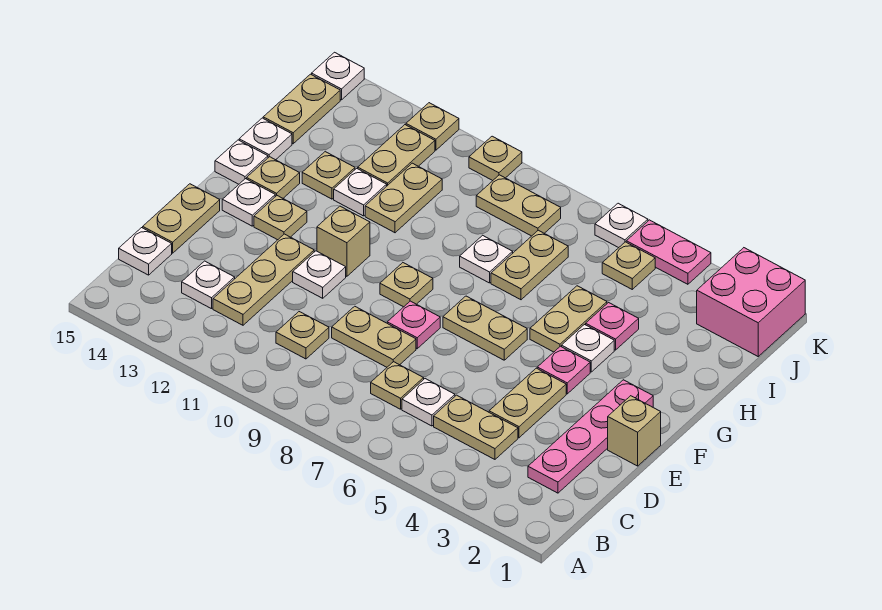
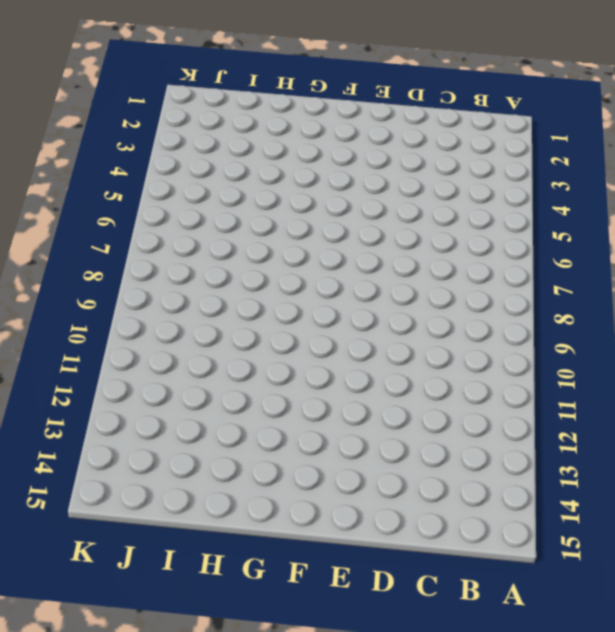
none -> pink 1x4 plate [528,380,653,493]
none -> tan 1x2 plate [434,395,518,459]
none -> white 1x1 plate [402,379,455,426]
none -> tan 1x1 plate [371,362,424,409]

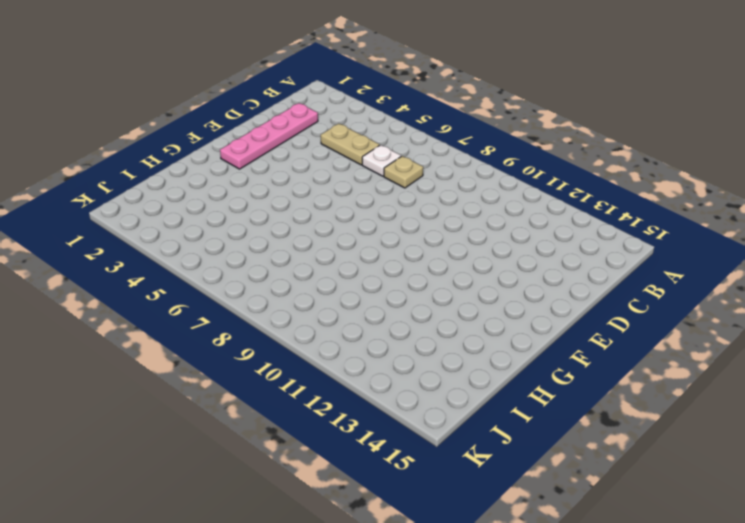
none -> tan 1x1 plate [276,312,329,359]
none -> tan 1x3 plate [213,234,314,325]
none -> white 1x1 plate [182,261,235,309]
none -> white 1x1 plate [119,228,172,275]

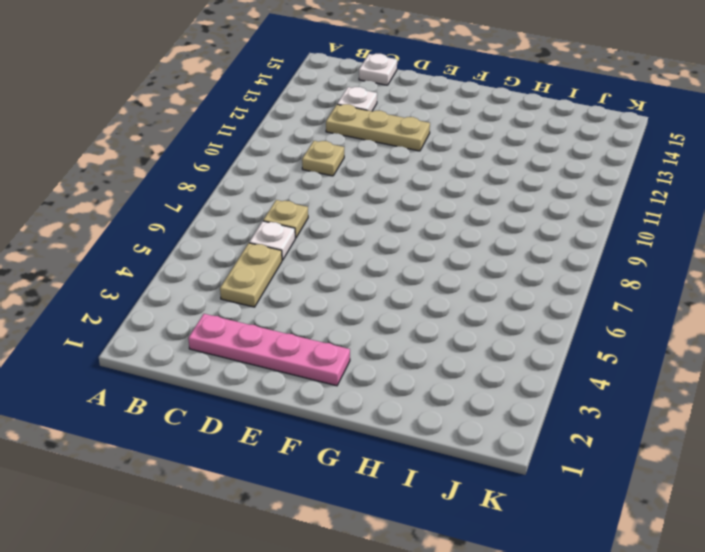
none -> tan 1x2 plate [489,368,566,438]
none -> tan 1x2 plate [332,306,416,367]
none -> tan 1x2 plate [143,184,220,253]
none -> tan 1x1 brick [608,396,661,466]

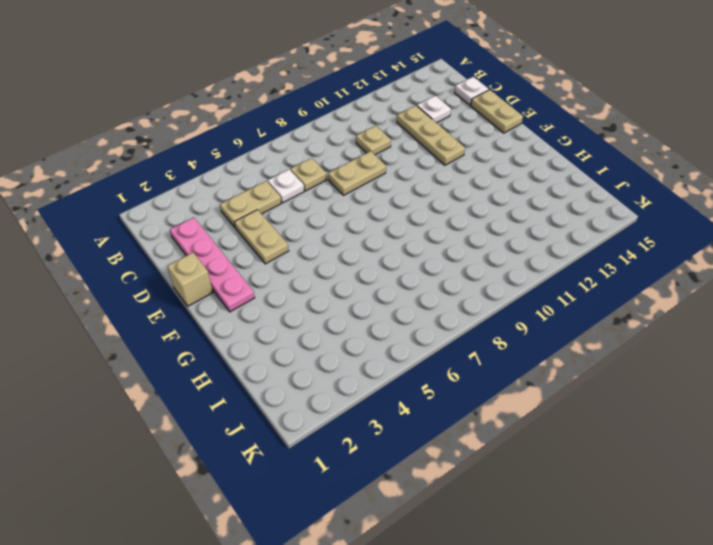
none -> pink 1x1 plate [387,301,440,349]
none -> white 1x1 plate [293,251,346,298]
none -> pink 1x1 plate [537,346,590,394]
none -> tan 1x2 plate [443,296,527,360]

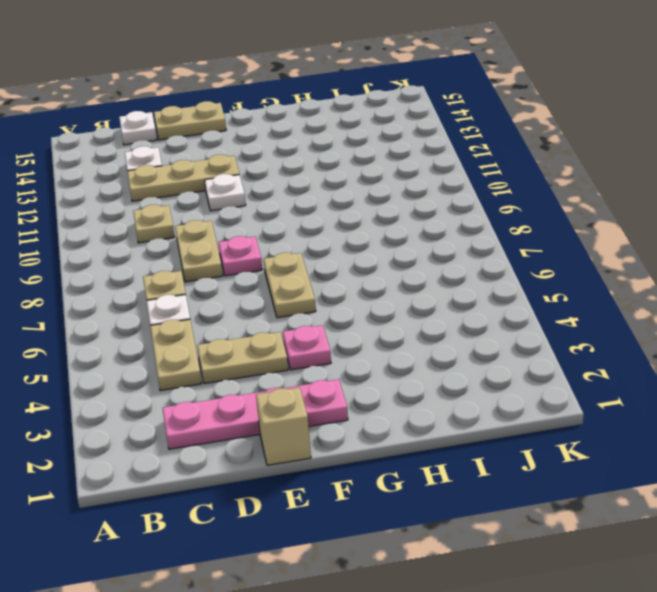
none -> tan 1x1 plate [380,263,433,307]
none -> tan 1x1 brick [317,206,370,276]
none -> tan 1x1 plate [254,196,307,240]
none -> white 1x1 plate [222,179,275,226]

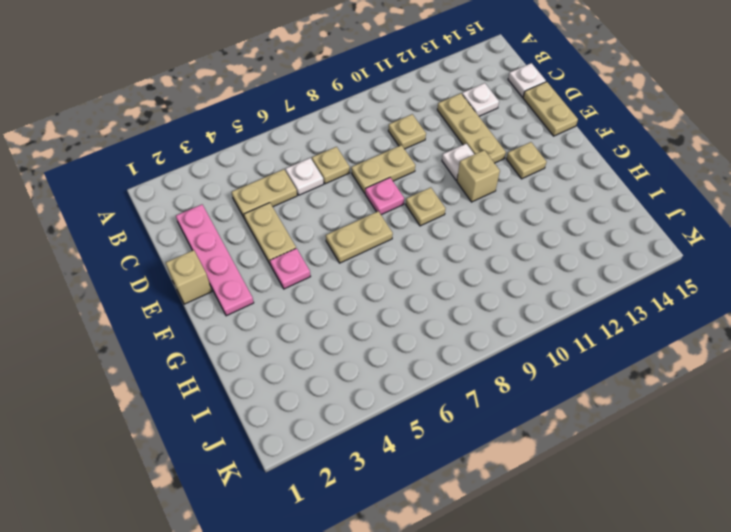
none -> white 1x1 plate [222,179,275,226]
none -> white 1x1 plate [562,325,614,372]
none -> tan 1x2 plate [530,286,607,352]
none -> tan 1x1 plate [247,157,300,198]

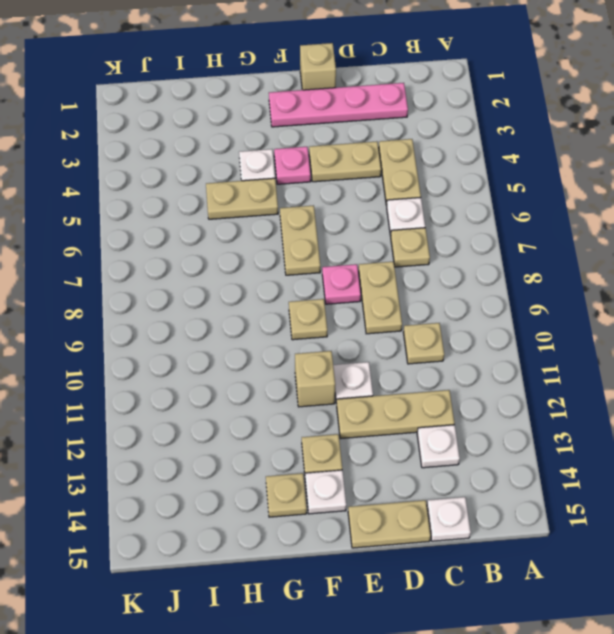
none -> white 1x1 plate [215,140,268,184]
none -> pink 1x1 plate [586,303,639,350]
none -> tan 1x2 plate [491,230,568,300]
none -> white 1x1 plate [460,235,513,283]

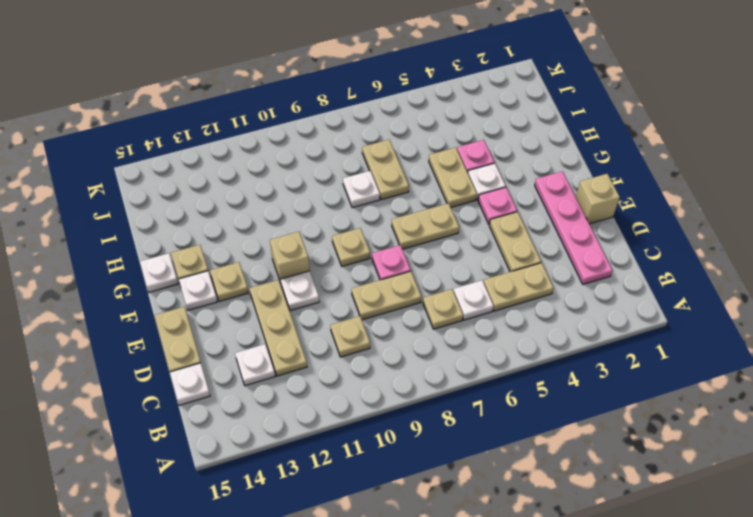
none -> tan 1x2 plate [365,163,442,233]
none -> white 1x1 plate [334,168,387,216]
none -> tan 1x1 plate [302,152,355,199]
none -> white 1x1 plate [239,118,292,160]

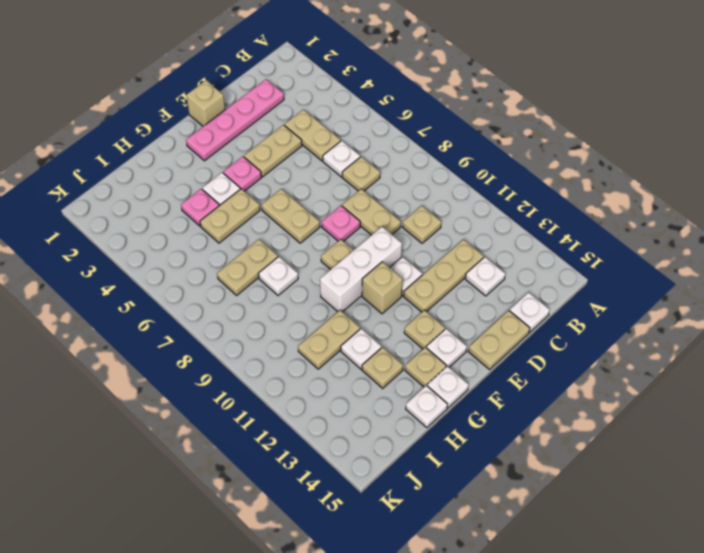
white 1x3 brick [320,227,402,312] -> none
none -> tan 1x2 plate [358,125,435,186]
none -> tan 1x2 plate [263,74,340,144]
none -> pink 2x2 brick [697,248,805,356]
none -> tan 1x1 plate [602,242,655,289]

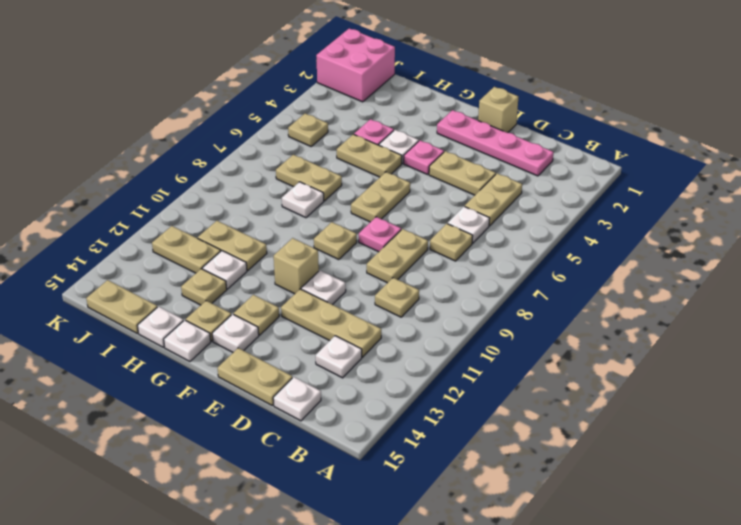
none -> tan 1x2 plate [476,175,561,236]
none -> pink 1x2 plate [626,220,711,284]
none -> white 1x1 plate [595,203,648,248]
none -> tan 1x1 plate [469,136,522,181]

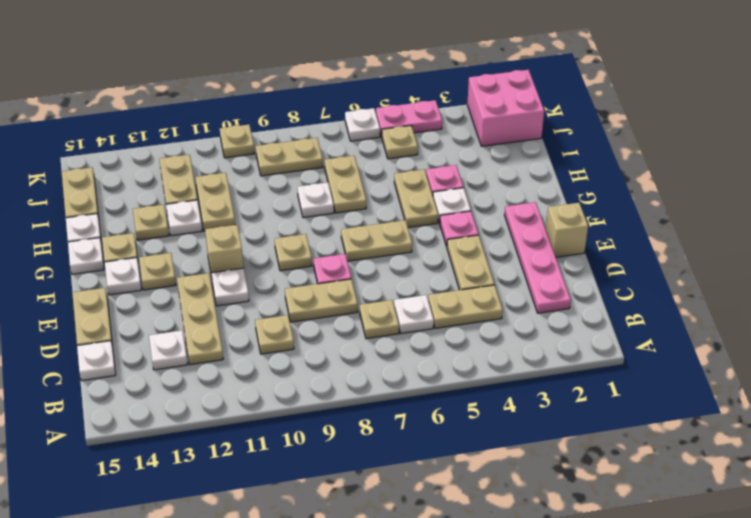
none -> tan 1x1 plate [406,103,459,150]
none -> white 1x1 plate [312,52,364,100]

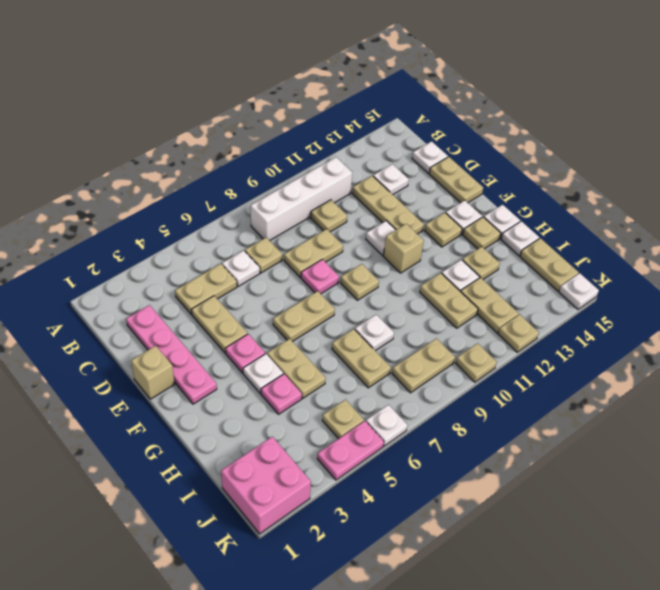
white 1x4 brick [251,157,352,241] -> none

